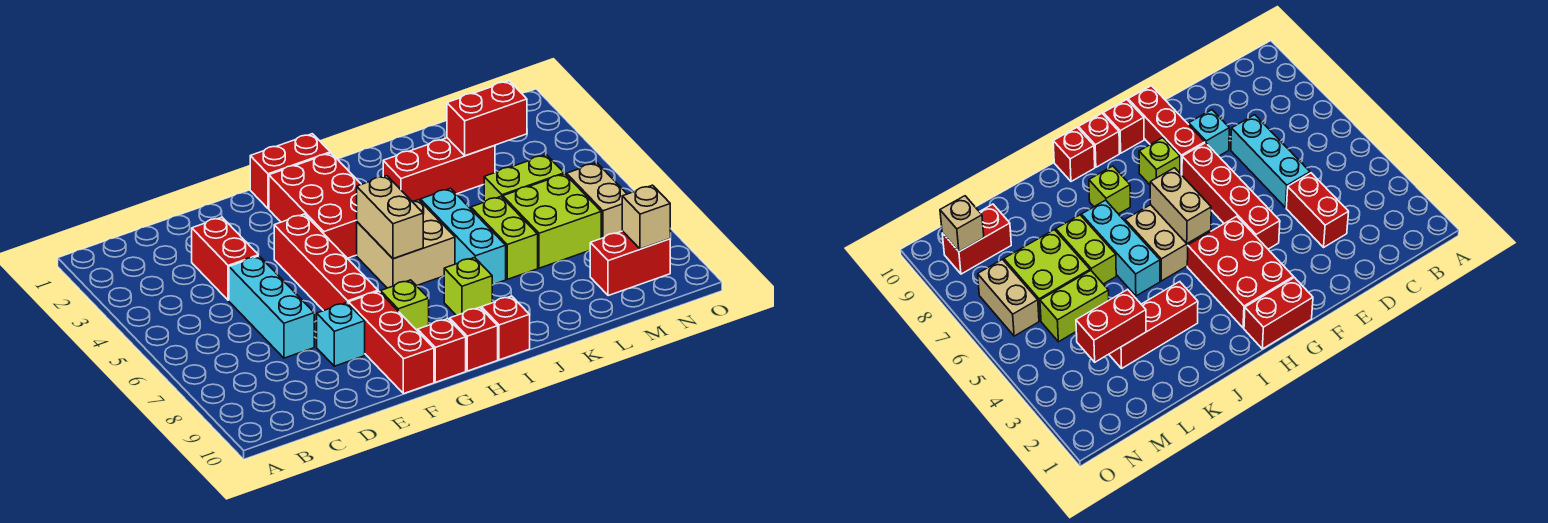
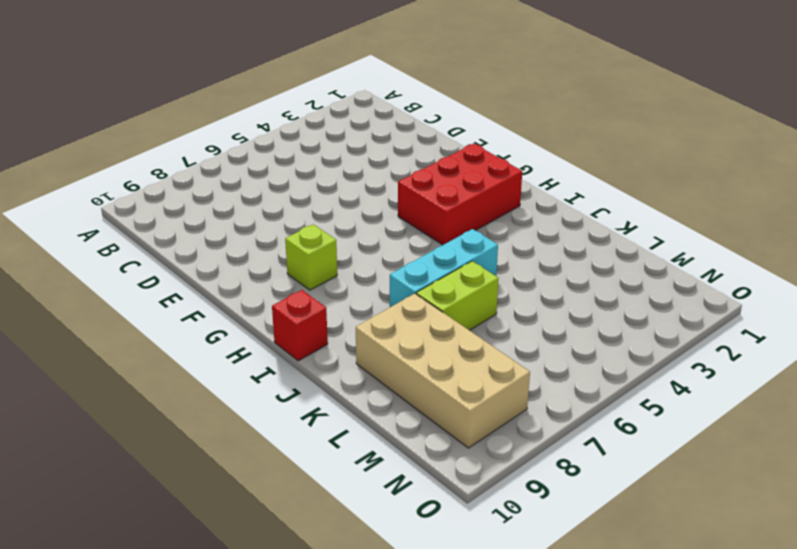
tan 2x4 brick [356,294,530,448] -> red 1x2 brick [590,231,670,296]
none -> red 1x2 brick [192,217,258,300]
none -> cyan 1x3 brick [229,256,314,358]
none -> cyan 1x1 brick [317,303,365,366]

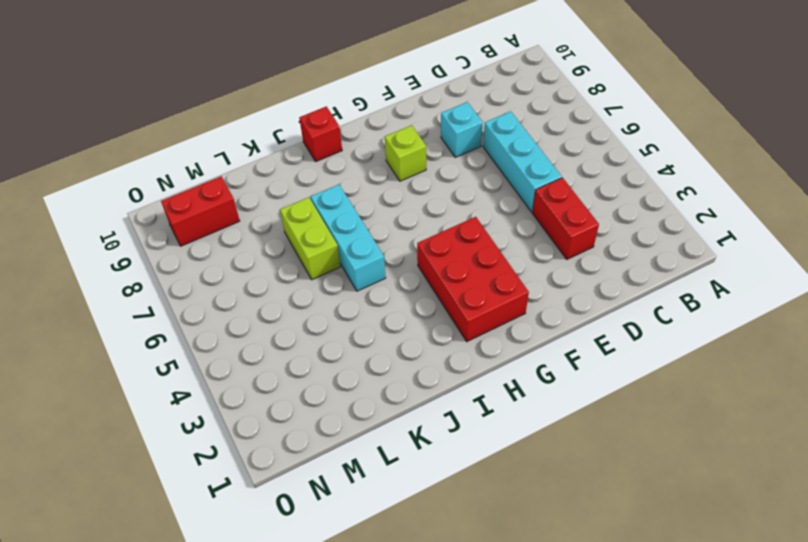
none -> red 1x4 brick [274,214,378,311]
none -> red 1x3 brick [349,291,434,394]
none -> red 1x2 brick [250,134,330,209]

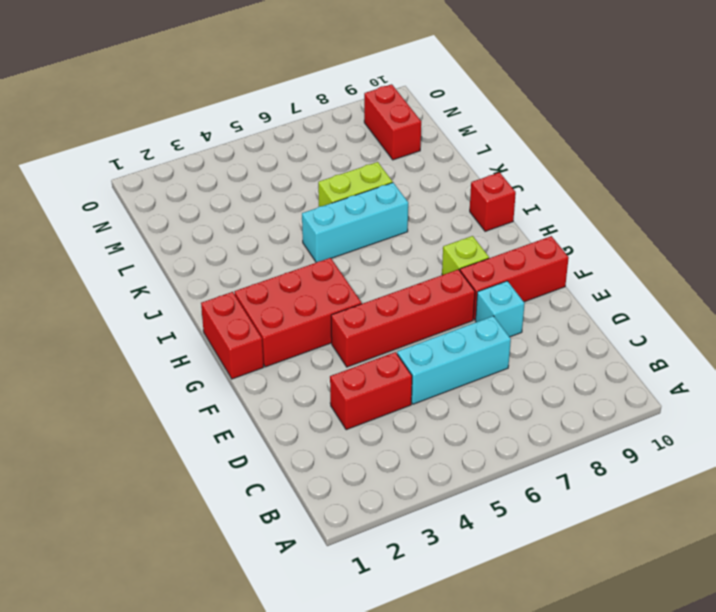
none -> red 1x1 brick [418,319,466,382]
none -> tan 2x2 brick [357,200,455,288]
none -> red 1x1 brick [450,307,498,371]

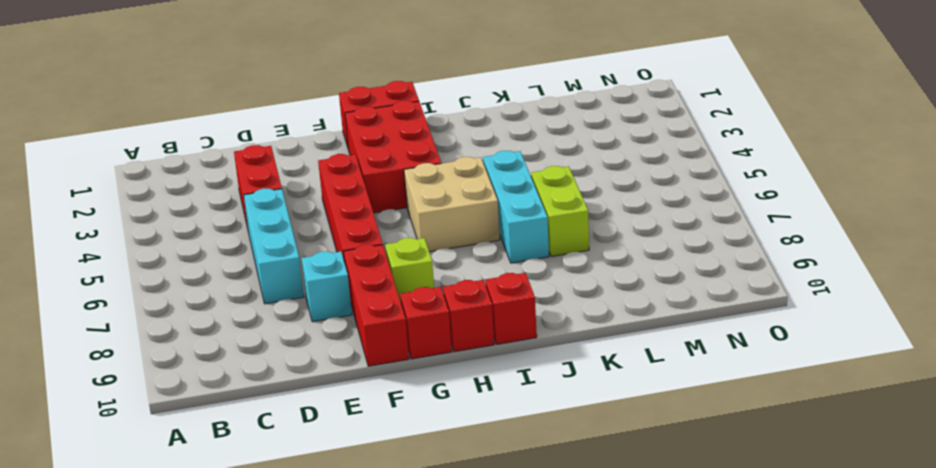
none -> lime 1x1 brick [444,258,492,316]
none -> red 1x3 brick [383,138,495,201]
none -> lime 1x2 brick [484,155,564,202]

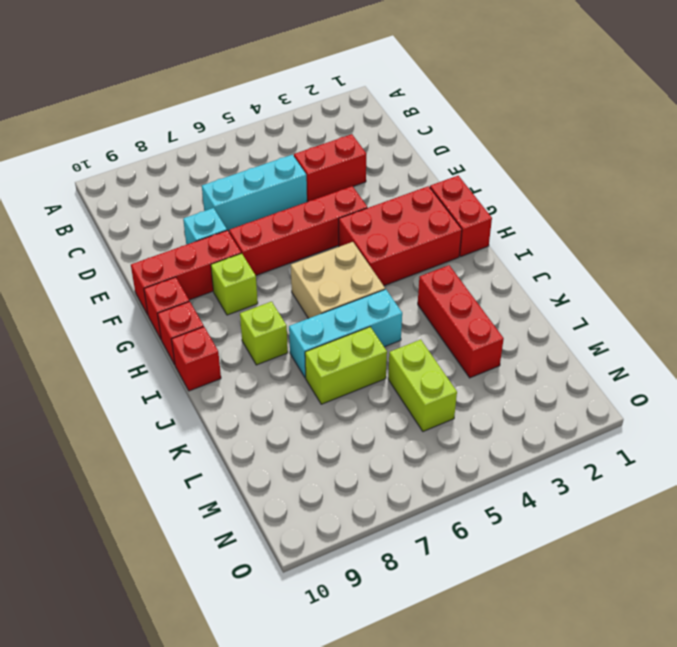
none -> lime 2x2 brick [503,174,601,268]
none -> red 1x2 brick [590,231,670,296]
none -> tan 1x2 brick [567,163,627,238]

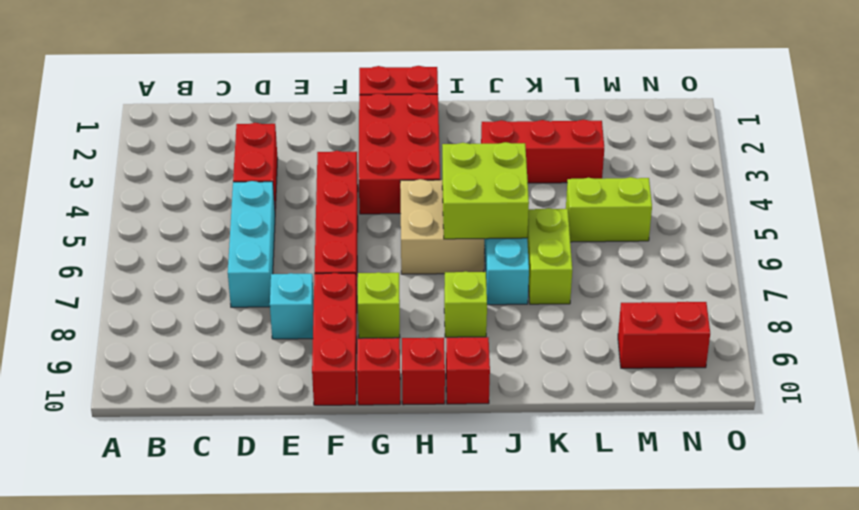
lime 2x2 brick [442,142,529,239] -> lime 2x2 brick moved to [503,174,601,268]
none -> tan 1x2 brick [567,163,627,238]
none -> tan 1x2 brick [357,176,423,259]
none -> red 1x2 brick [447,81,527,156]

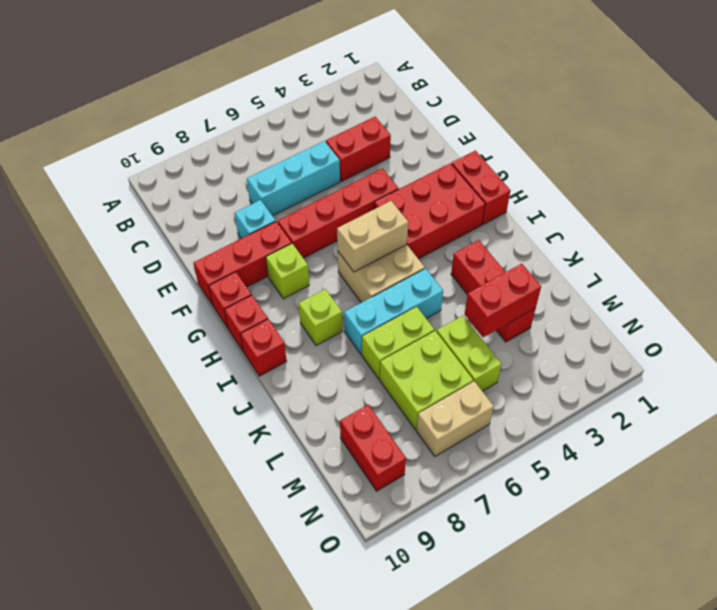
red 1x2 brick [465,264,541,337] -> red 1x2 brick turned to [447,81,527,156]
none -> tan 1x1 brick [622,185,670,249]

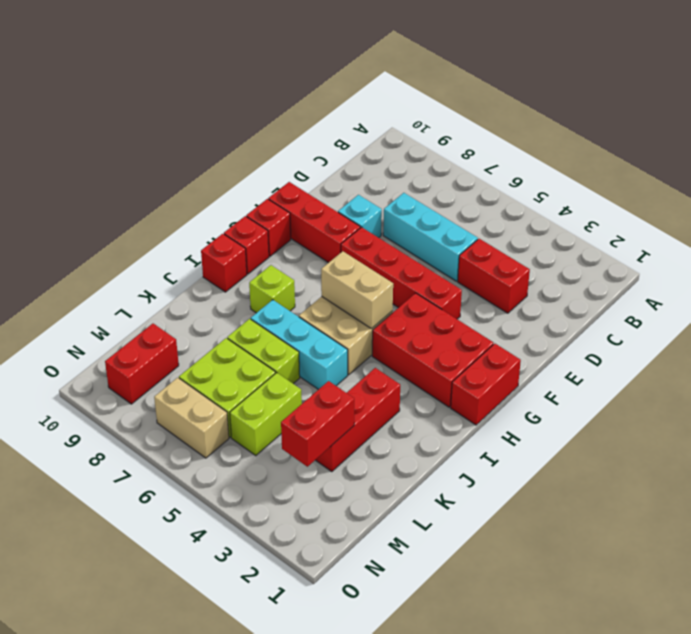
none -> lime 1x1 brick [380,280,429,331]
none -> tan 1x1 brick [622,185,670,249]

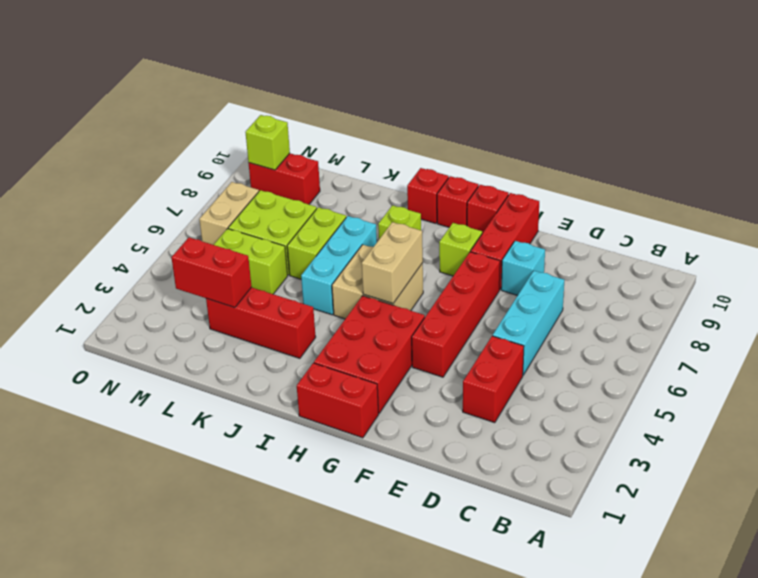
lime 1x1 brick [245,115,290,170] -> tan 1x1 brick [622,185,670,249]

